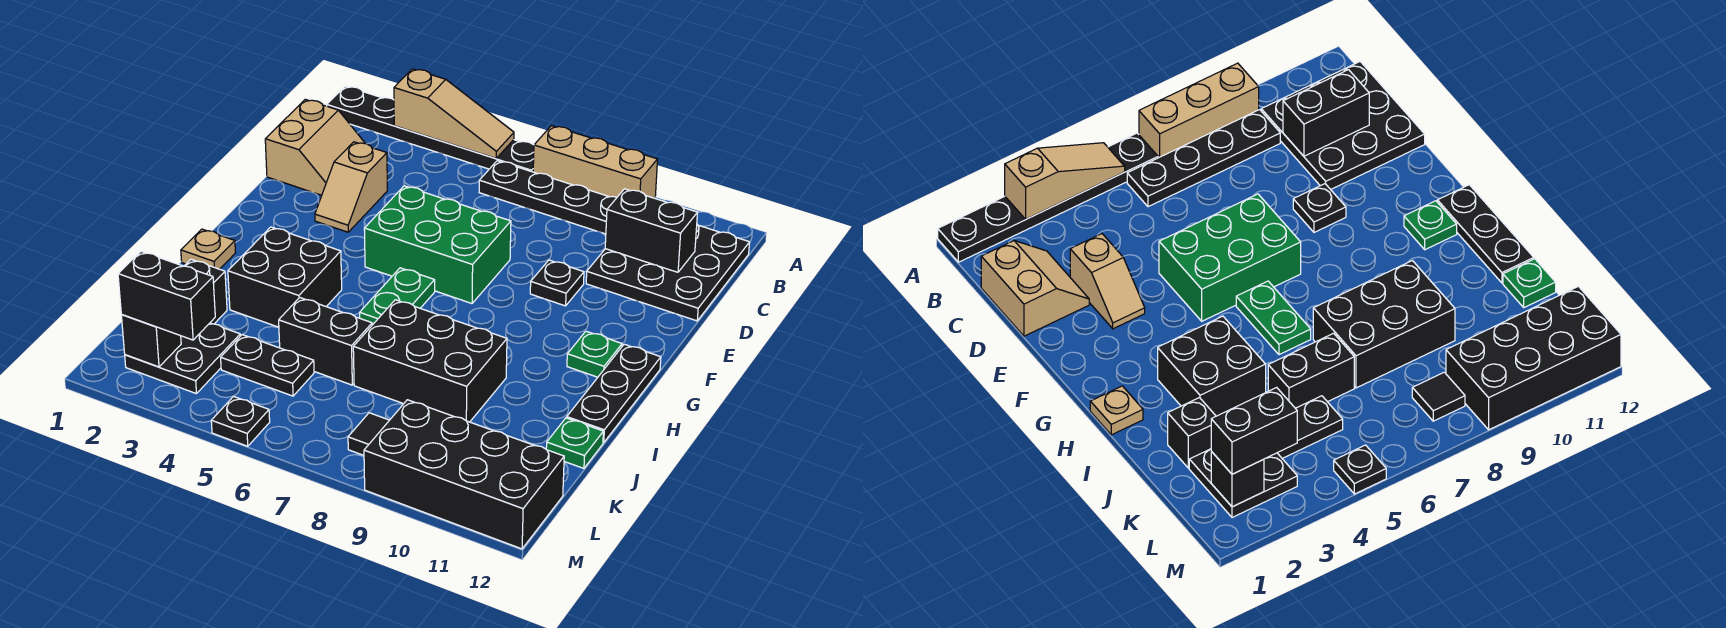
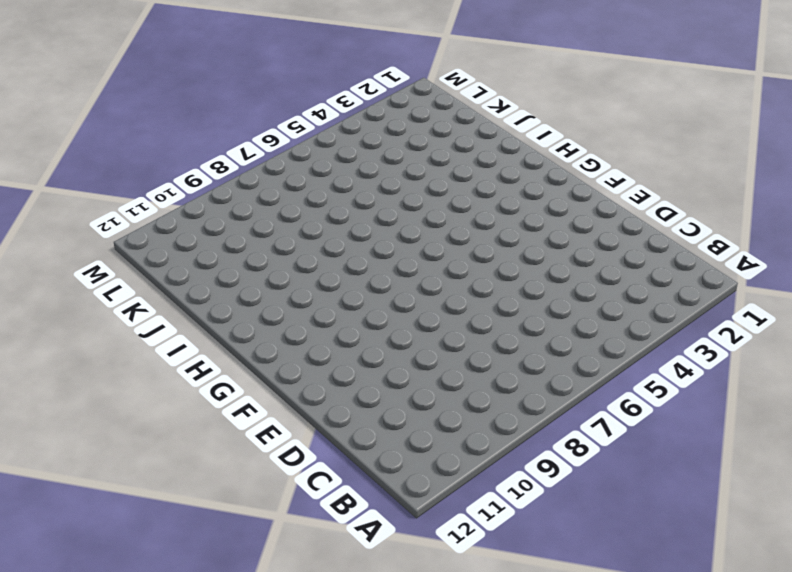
none -> black 1x6 plate [327,86,534,172]
none -> tan 1x3 brick [533,126,658,198]
none -> black 1x4 plate [479,161,617,234]

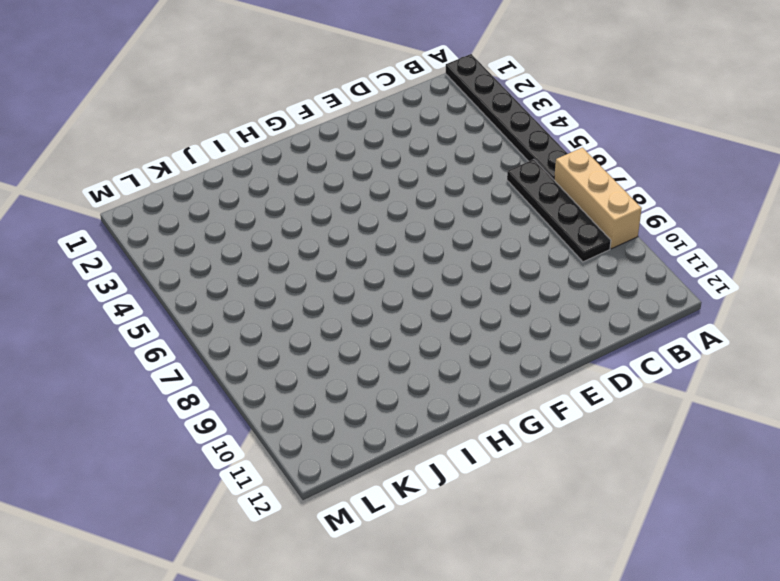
none -> black 3x3 plate [586,225,750,321]
none -> tan 2x2 slope [265,99,365,195]
none -> tan 1x2 slope [315,142,387,232]

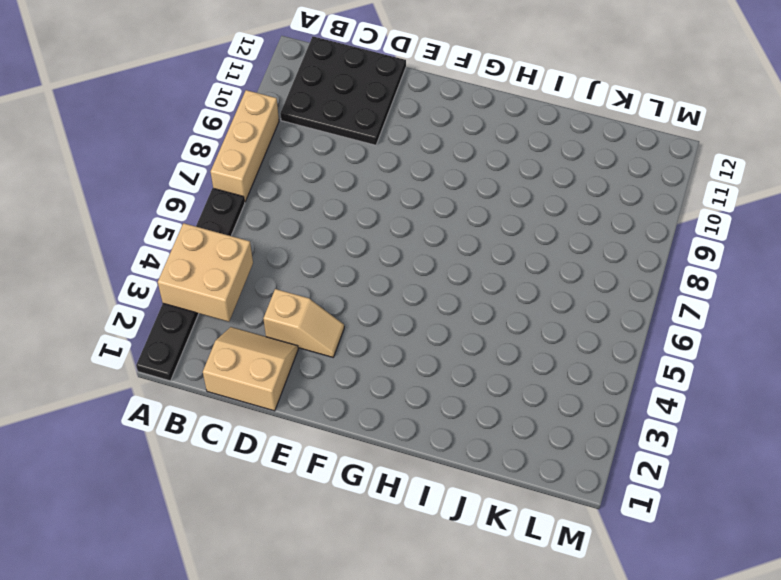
tan 2x2 brick [158,223,253,322] -> tan 1x3 slope [394,69,514,158]
none -> black 1x4 plate [479,161,617,234]
none -> green 2x3 brick [364,186,511,303]
none -> black 1x1 plate [530,260,584,306]

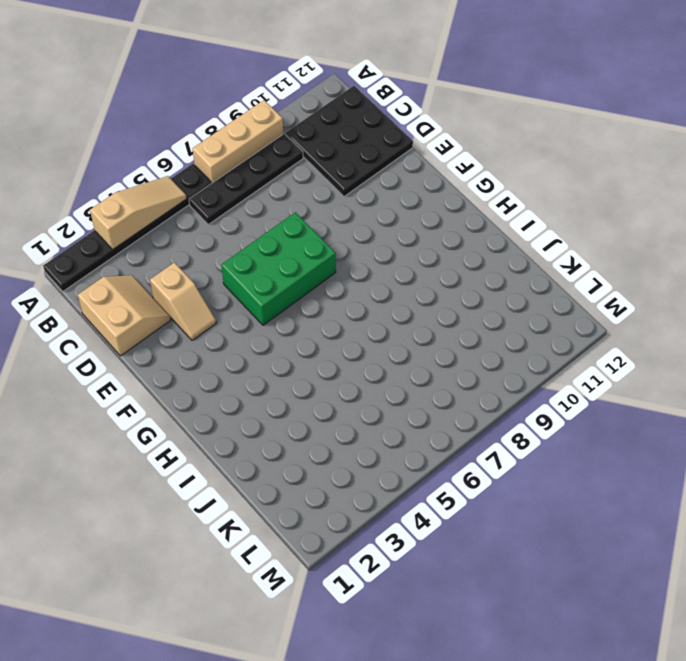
none -> black 1x1 plate [530,260,584,306]
none -> green 1x2 plate [360,268,435,325]
none -> green 1x1 plate [567,331,622,377]

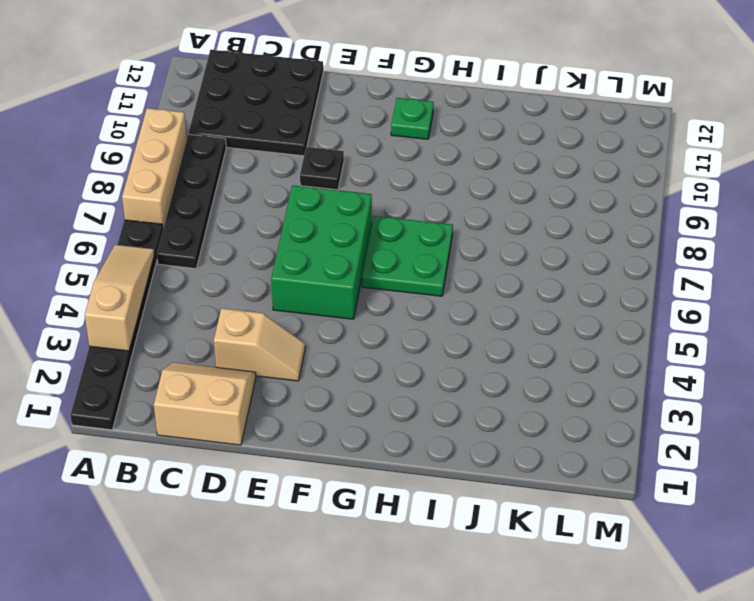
green 2x2 plate [362,216,453,296] -> green 1x2 plate [360,268,435,325]
none -> black 1x3 plate [567,344,661,443]
none -> tan 1x1 plate [181,229,235,269]
none -> black 2x2 brick [228,227,342,327]

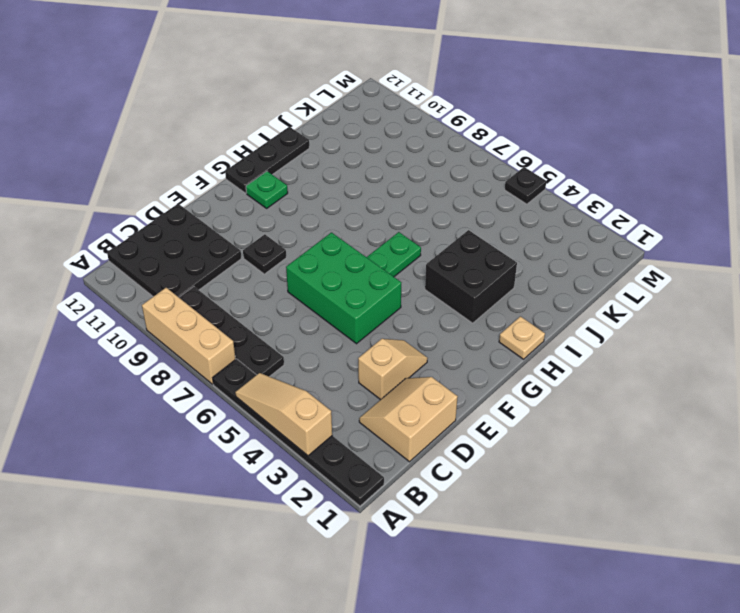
none -> black 2x3 brick [353,300,507,422]
none -> black 1x1 brick [185,260,227,324]
none -> black 1x2 brick [279,298,372,385]

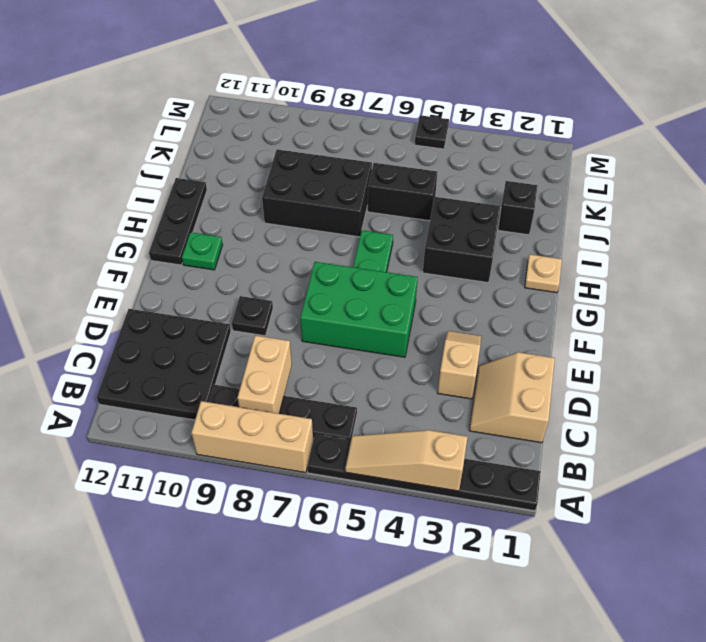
tan 1x2 brick [238,335,292,414] -> none
none -> green 1x1 plate [546,418,603,468]
none -> black 2x2 plate [125,323,240,394]
none -> black 1x2 plate [221,335,314,396]

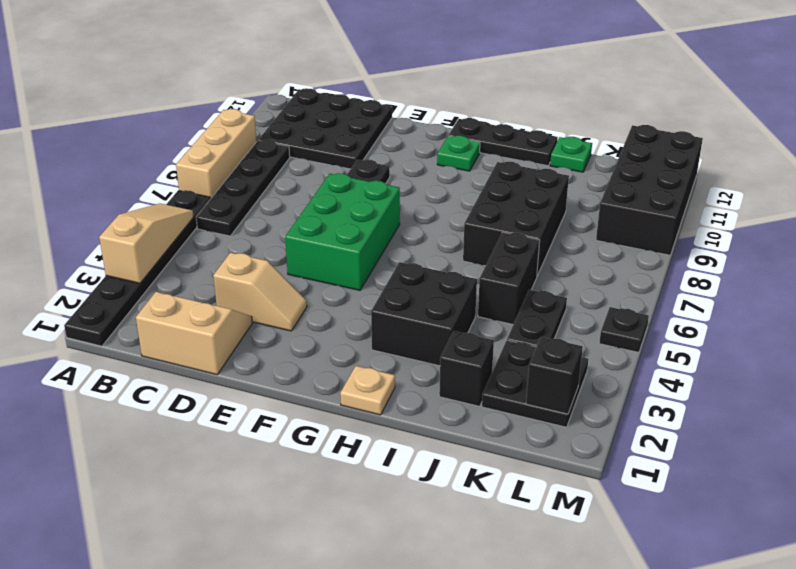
none -> green 1x2 plate [360,268,435,325]
none -> black 1x1 tile [348,413,389,455]
none -> black 1x2 brick [605,189,698,272]

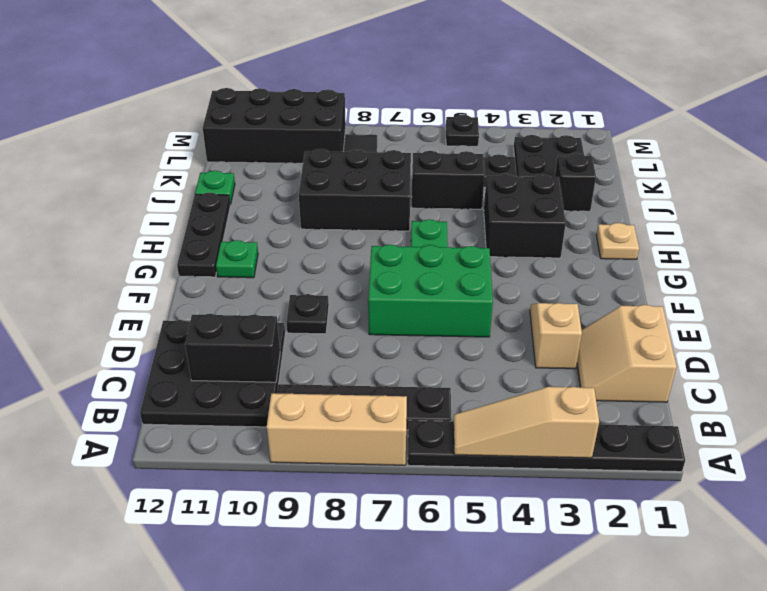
none -> black 1x1 brick [121,315,181,367]
none -> black 1x2 brick [118,251,215,340]

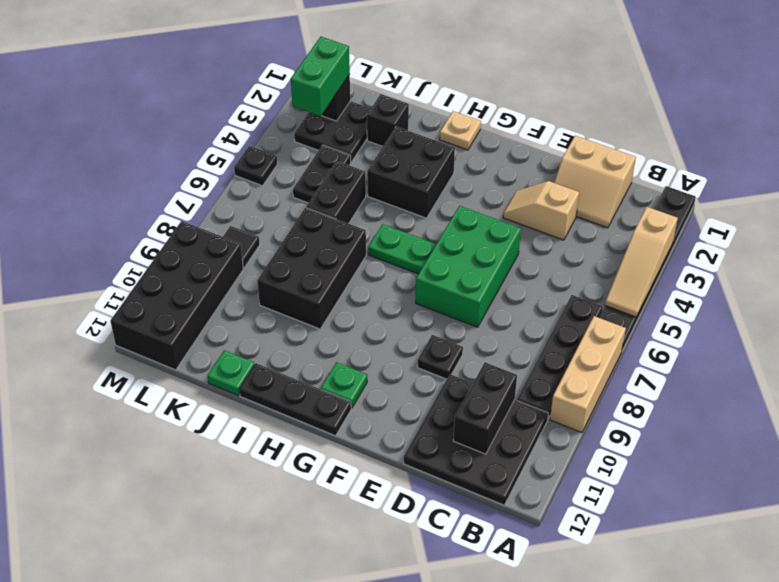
green 1x2 brick [291,37,350,116] -> black 1x2 brick [118,251,215,340]

